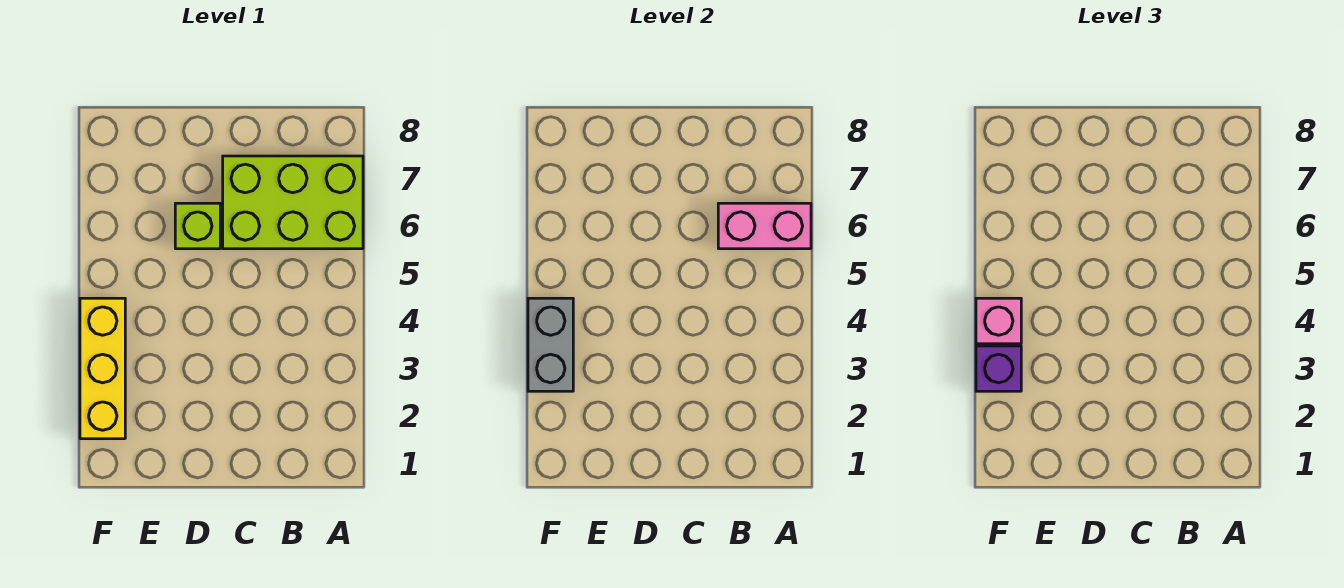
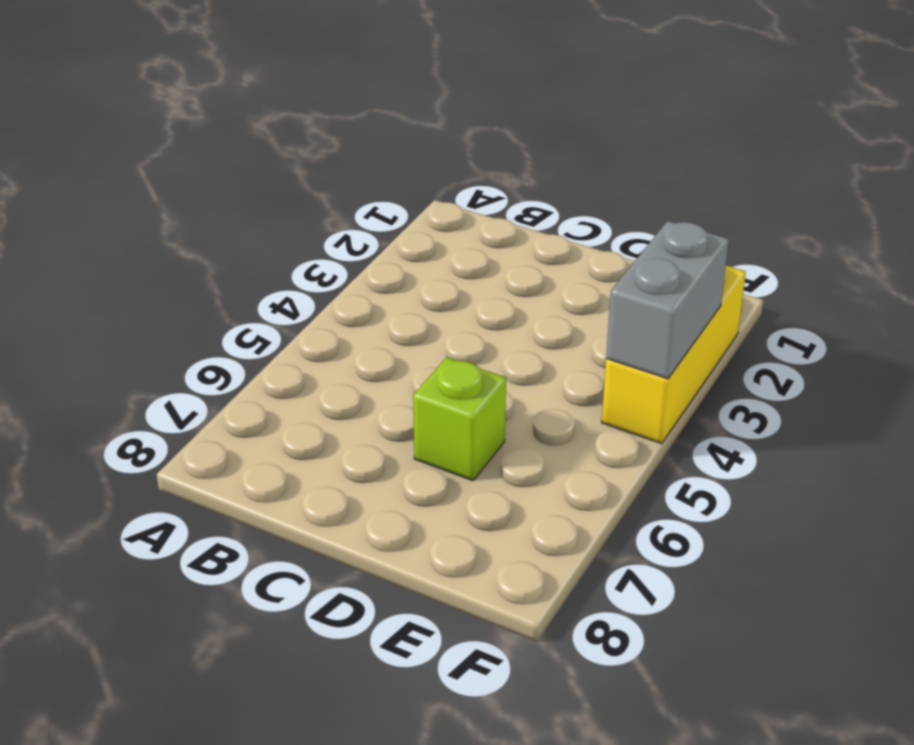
none -> lime 2x3 brick [223,156,363,249]
none -> pink 1x2 brick [718,203,811,249]

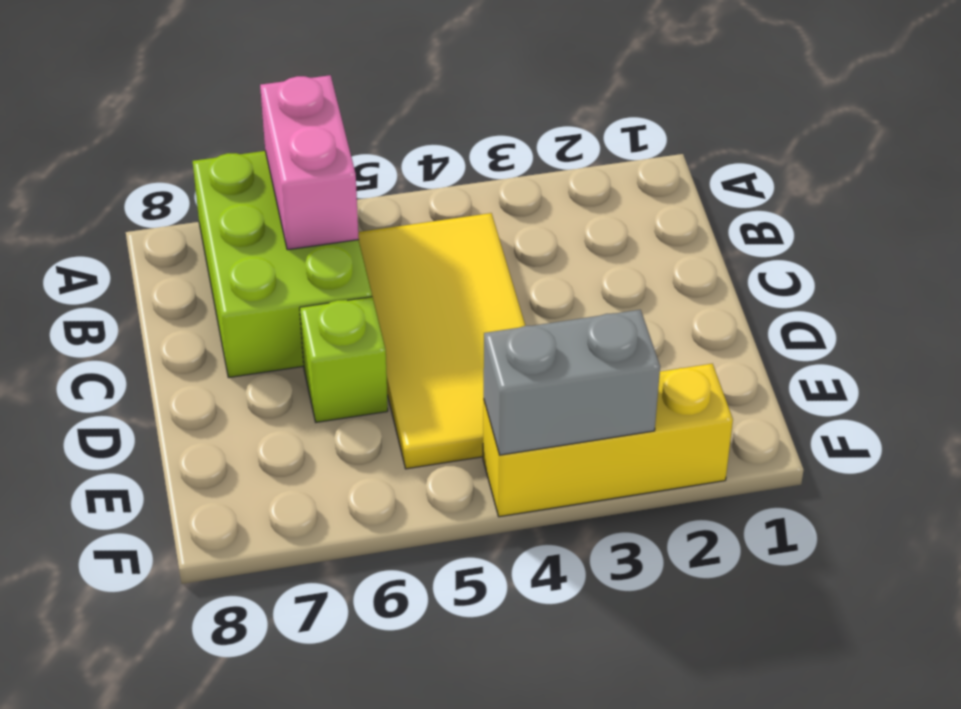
yellow 2x4 tile [358,213,525,469] -> none
none -> purple 1x1 brick [976,346,1021,391]
none -> pink 1x1 brick [976,298,1021,344]

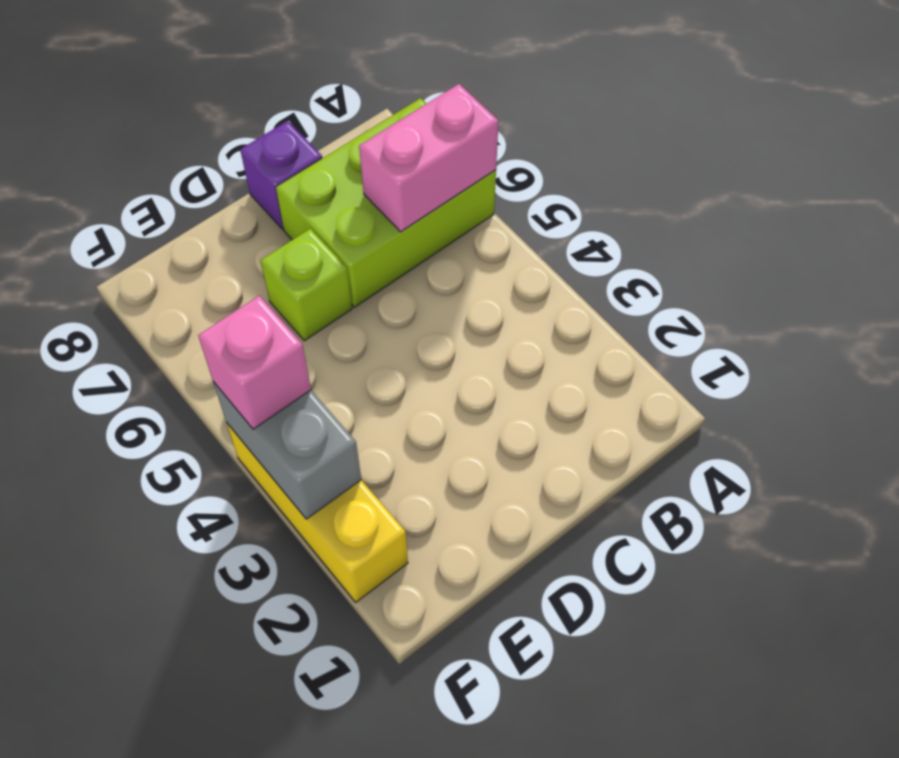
purple 1x1 brick [240,121,322,229] -> purple 1x1 brick moved to [976,346,1021,391]

